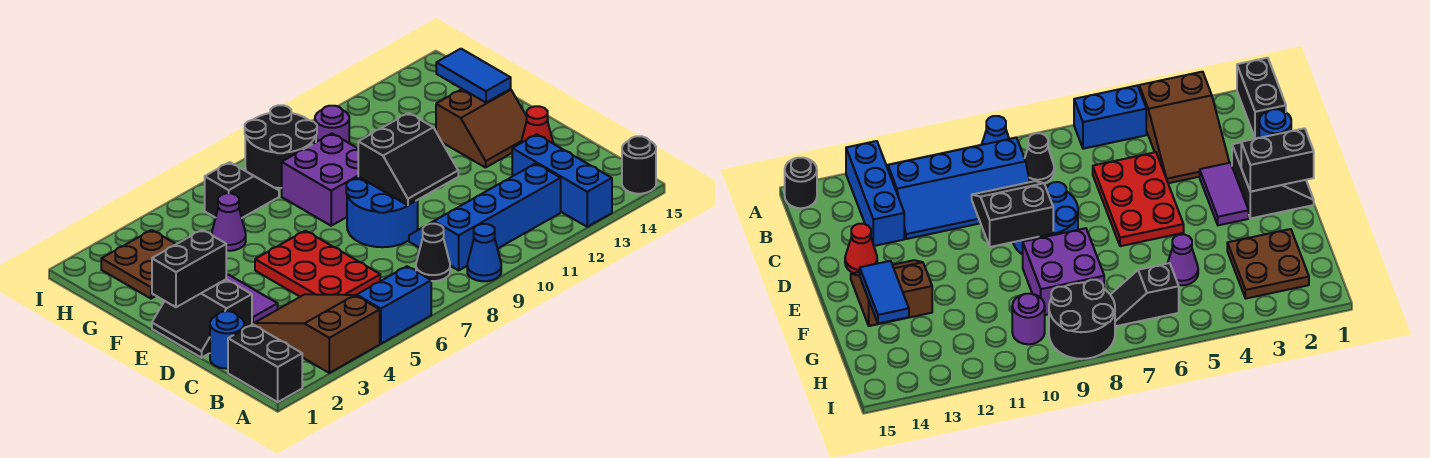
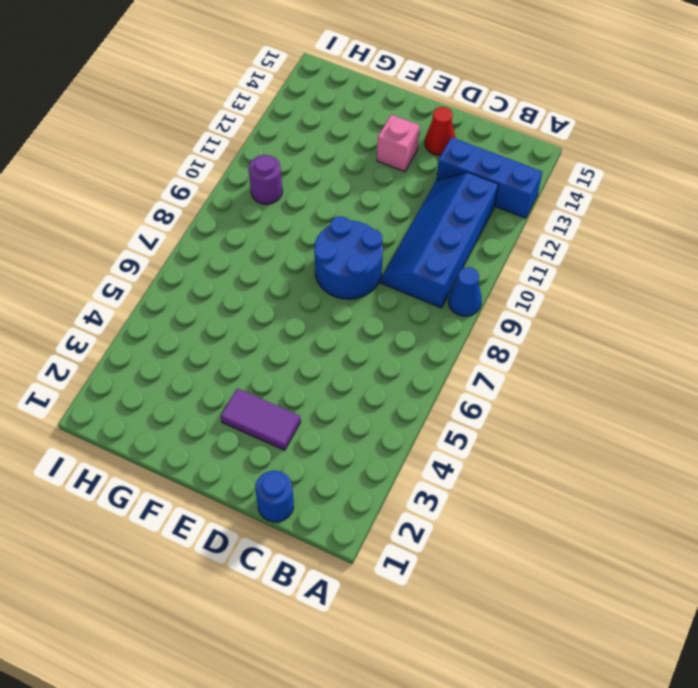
pink 1x1 brick [377,115,420,172] -> brown 2x2 slope [436,89,527,168]
none -> black 1x2 brick [228,324,302,402]
none -> brown 2x3 slope [254,294,380,373]
none -> blue 1x2 brick [357,266,431,344]

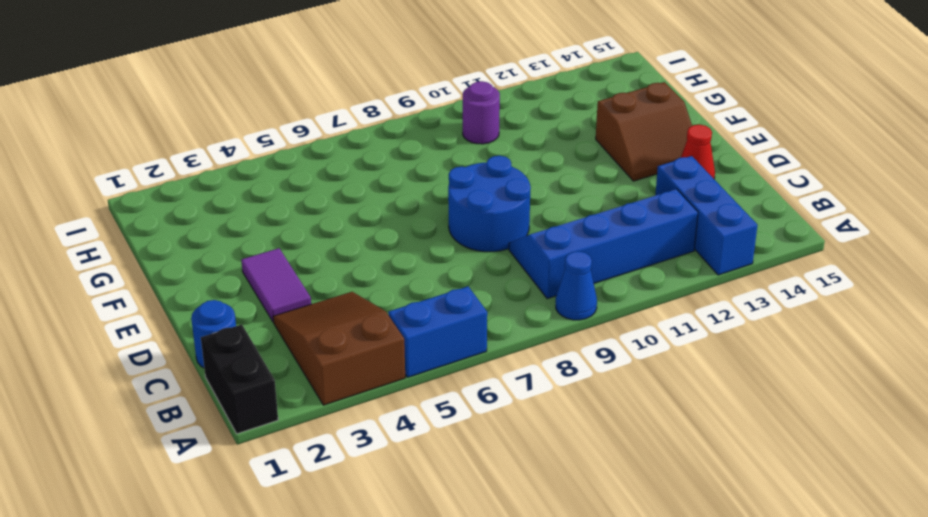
none -> black 1x1 round brick [622,136,656,194]
none -> black 1x1 cone [416,224,450,281]
none -> red 2x3 plate [255,231,380,297]

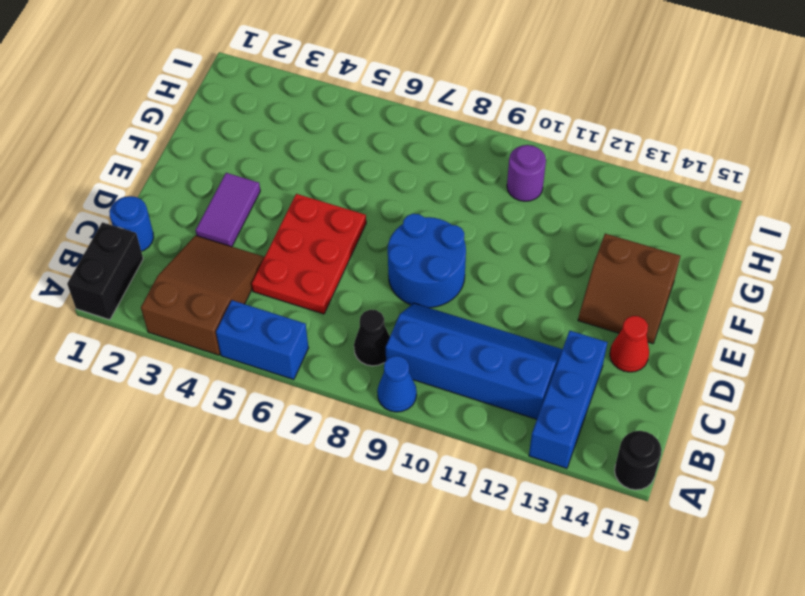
none -> black 2x2 slope [152,279,252,358]
none -> purple 2x2 brick [282,134,358,226]
none -> brown 2x2 plate [101,230,176,299]

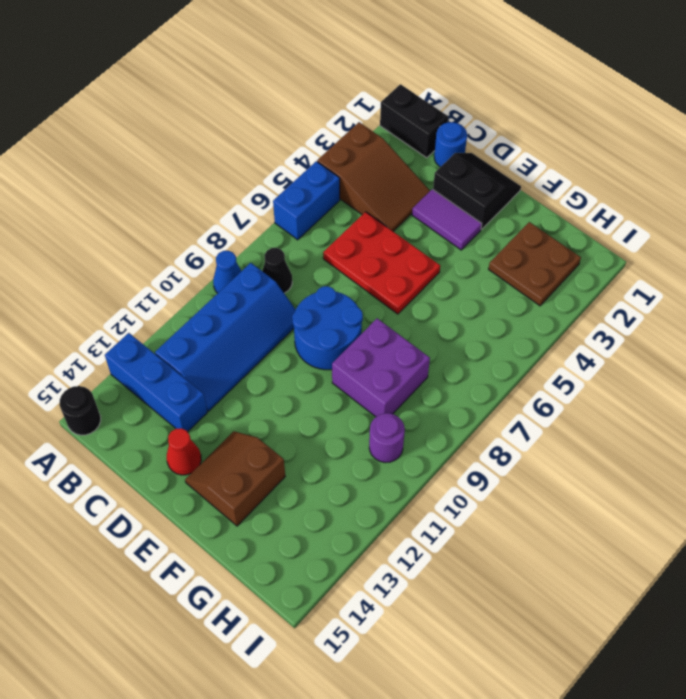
none -> purple 1x1 cone [212,193,246,251]
none -> black 1x2 slope [205,162,279,218]
none -> black 2x2 round brick [245,105,317,188]

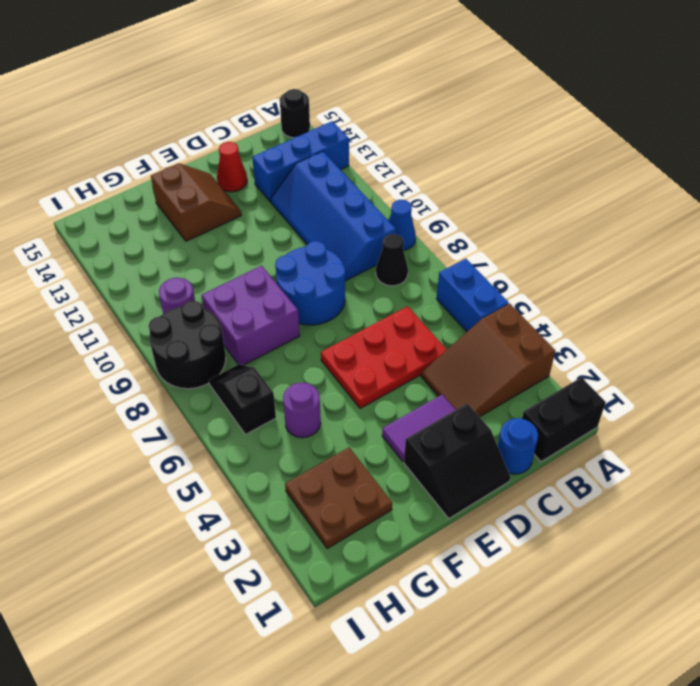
purple 1x1 round brick [283,383,321,438] -> purple 1x1 cone [212,193,246,251]
none -> black 2x2 slope [358,113,458,205]
none -> black 1x2 brick [152,230,226,307]
none -> blue 1x2 tile [436,49,511,103]

